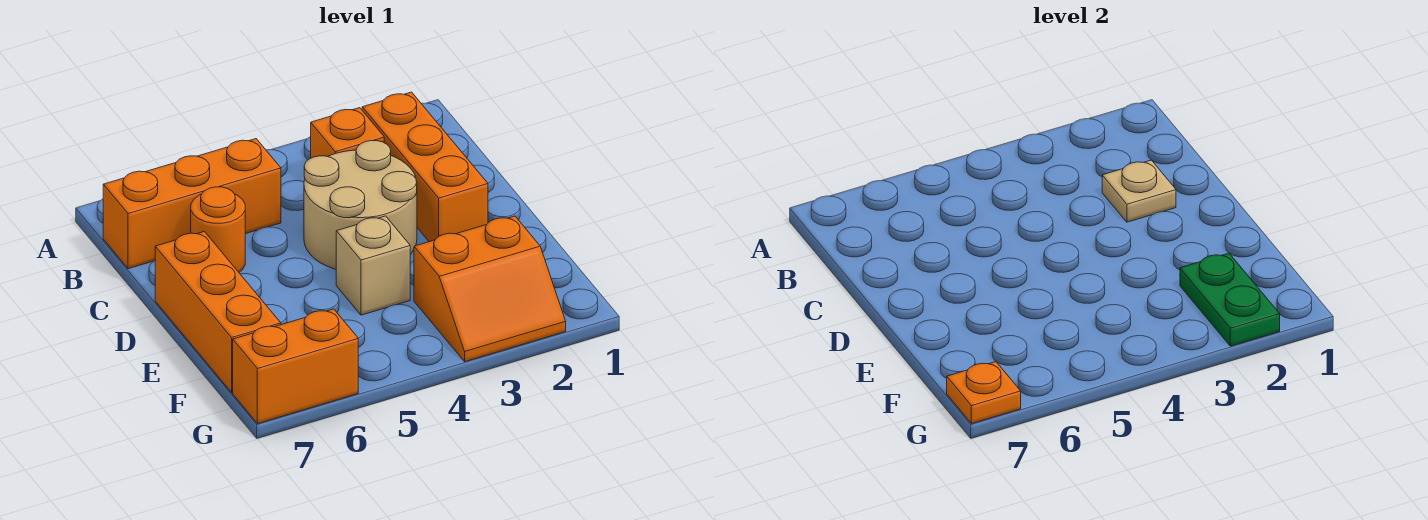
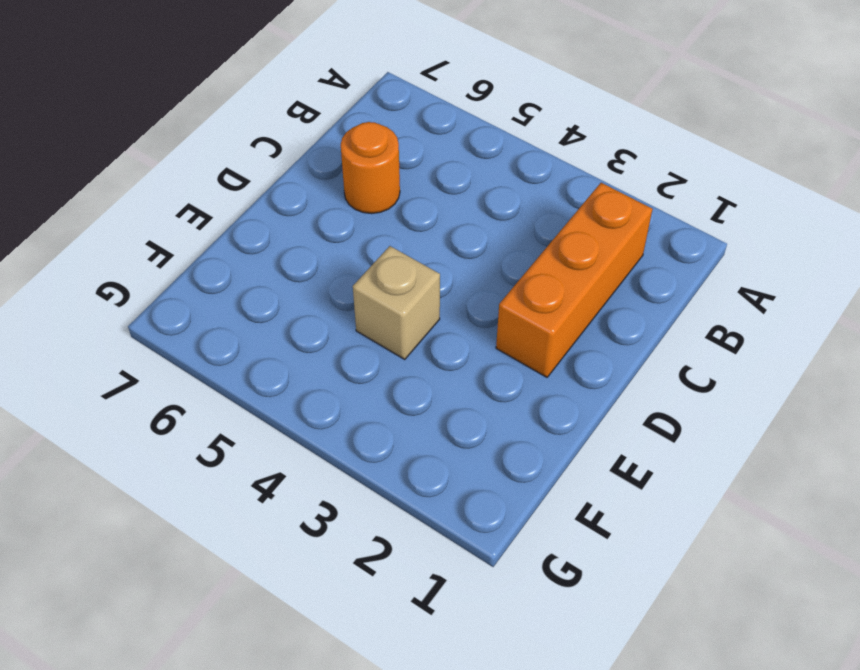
none -> orange 1x1 brick [311,108,384,158]
none -> orange 1x3 brick [103,139,281,269]
none -> tan 2x2 round brick [304,140,417,269]

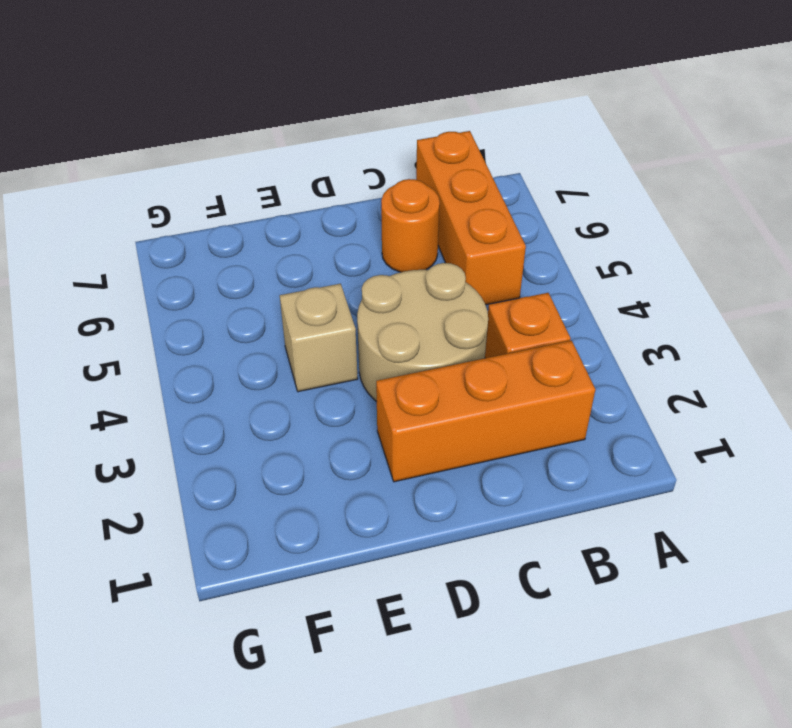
none -> orange 1x3 brick [155,232,281,392]
none -> orange 2x2 slope [414,216,566,362]
none -> orange 1x2 brick [233,309,358,424]

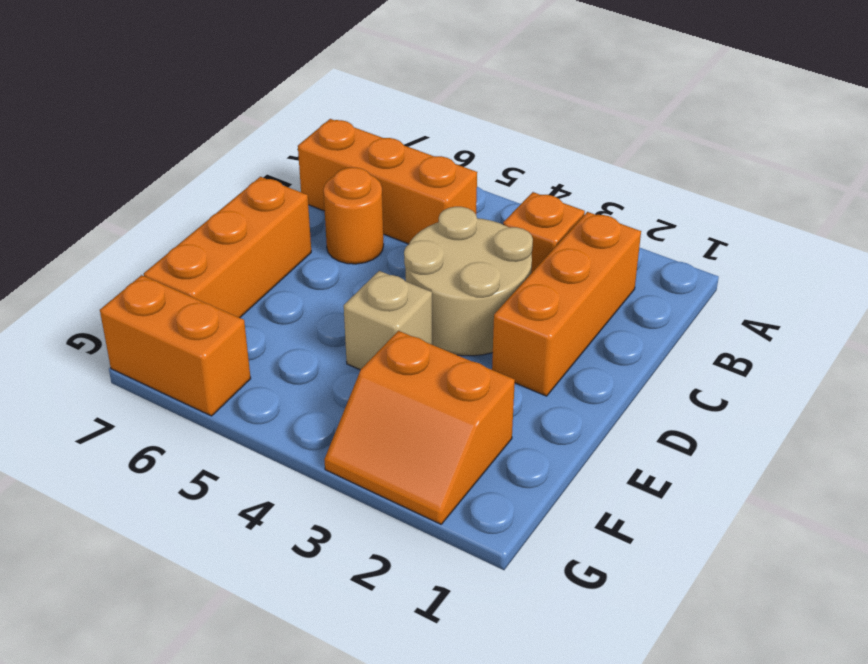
none -> tan 1x1 plate [1102,160,1176,222]
none -> green 1x2 plate [1180,253,1280,346]
none -> orange 1x1 plate [947,362,1021,424]

